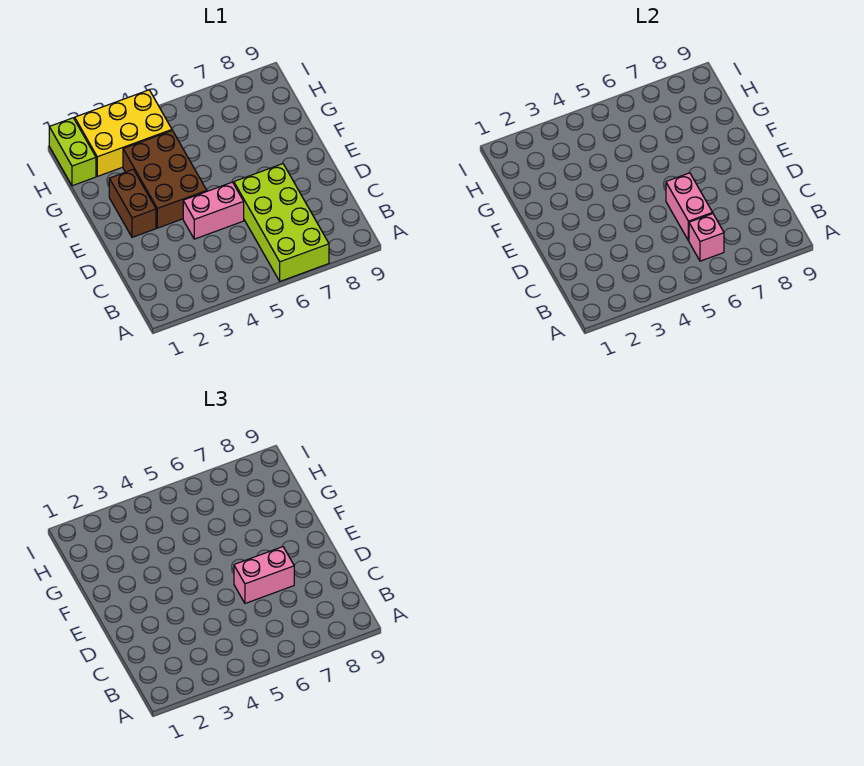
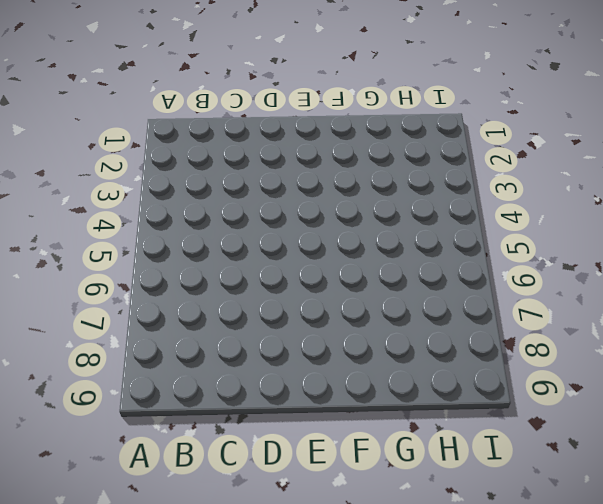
none -> lime 2x4 brick [234,164,329,281]
none -> pink 1x2 brick [183,182,244,239]

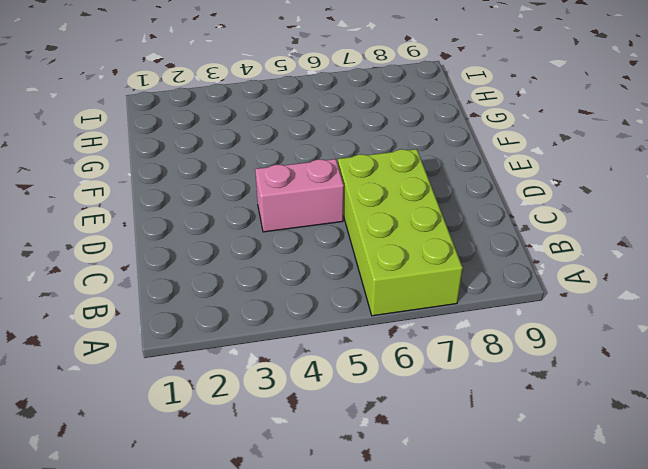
none -> brown 1x2 brick [109,170,156,237]
none -> brown 2x3 brick [123,131,207,228]

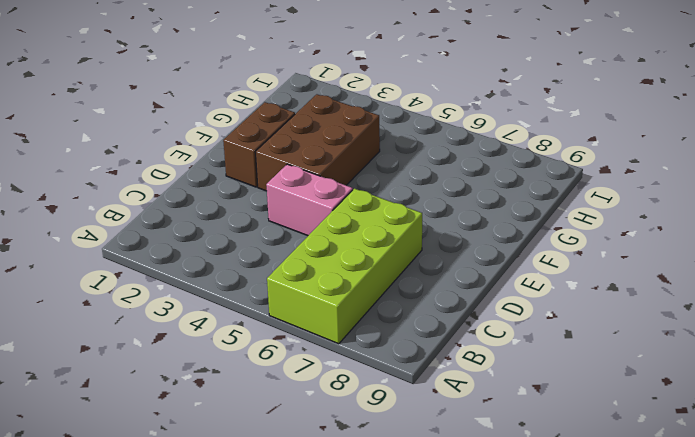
none -> lime 1x2 brick [49,118,96,186]
none -> yellow 2x3 brick [75,90,172,176]

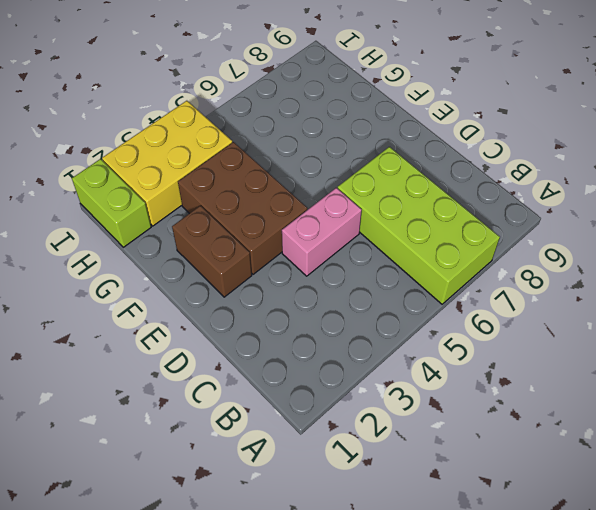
none -> pink 1x1 brick [689,214,724,261]
none -> pink 1x2 brick [666,173,713,241]

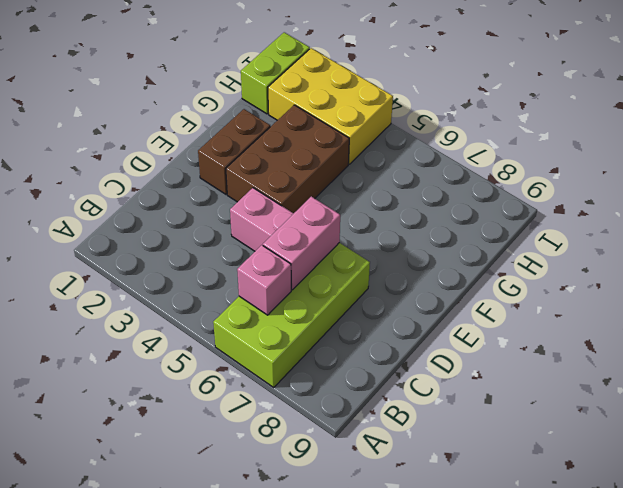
none -> pink 1x2 brick [234,547,294,603]

